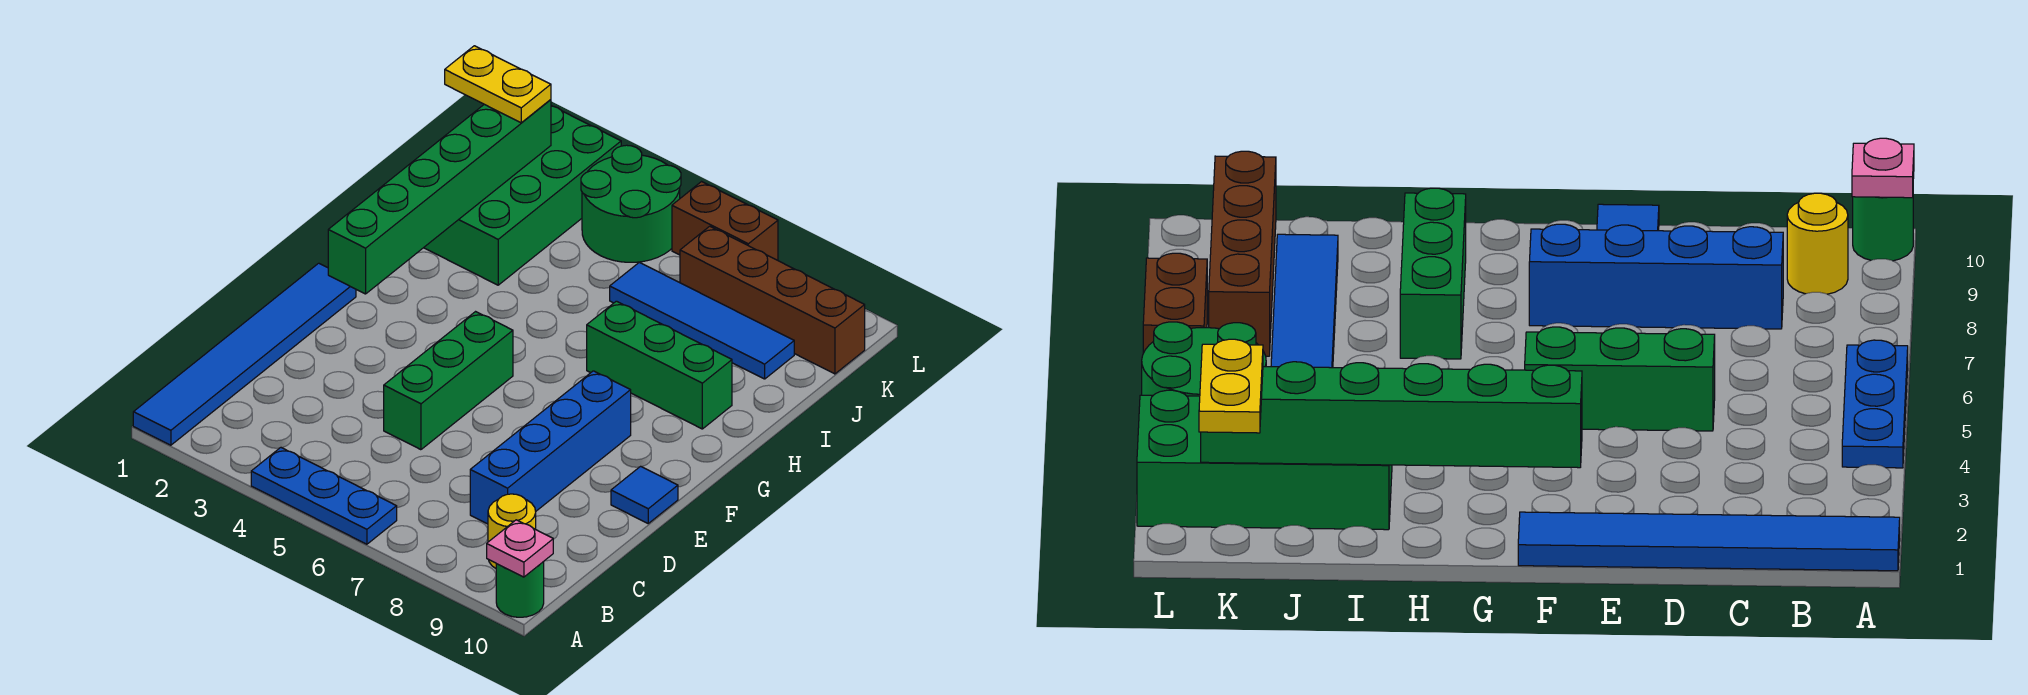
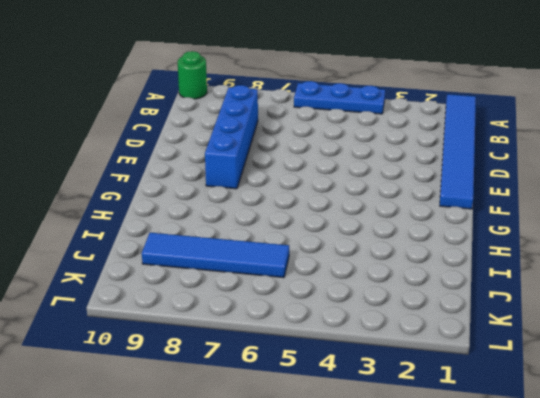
none -> yellow 1x1 round brick [488,494,536,568]
none -> green 1x3 brick [384,312,513,450]
none -> blue 1x1 tile [611,466,678,523]

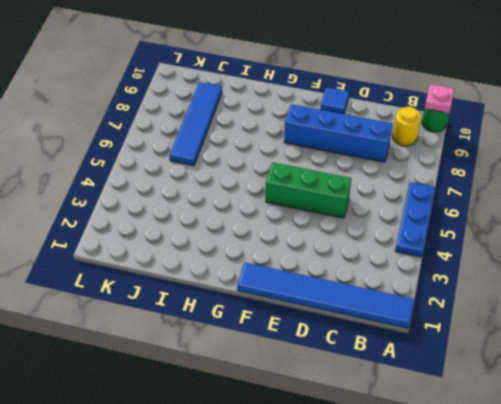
none -> green 1x3 brick [587,301,732,429]
none -> green 2x4 brick [424,106,621,285]
none -> green 2x2 round brick [581,145,681,262]

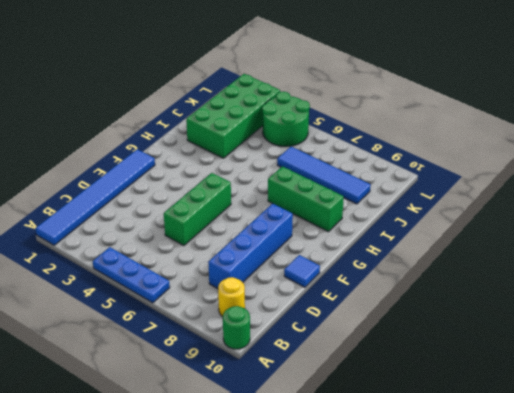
none -> brown 1x4 brick [680,226,865,374]
none -> brown 1x2 brick [672,182,778,260]
none -> pink 1x1 plate [487,520,553,577]

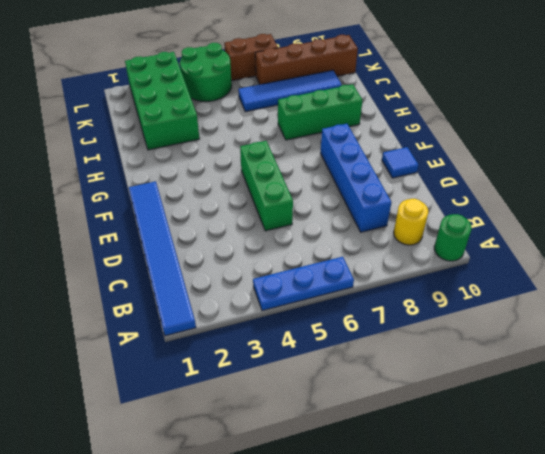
none -> pink 1x1 plate [487,520,553,577]
none -> green 1x6 brick [328,100,551,294]
none -> yellow 1x2 plate [445,46,551,123]

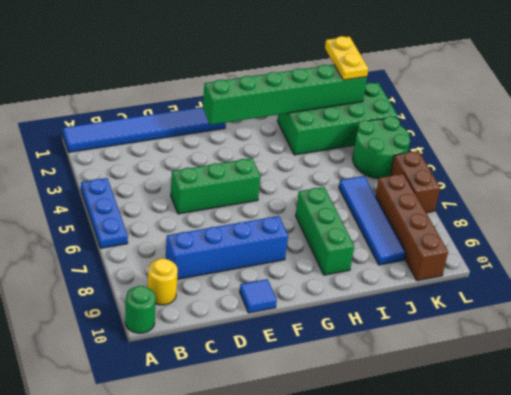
none -> pink 1x1 plate [487,520,553,577]

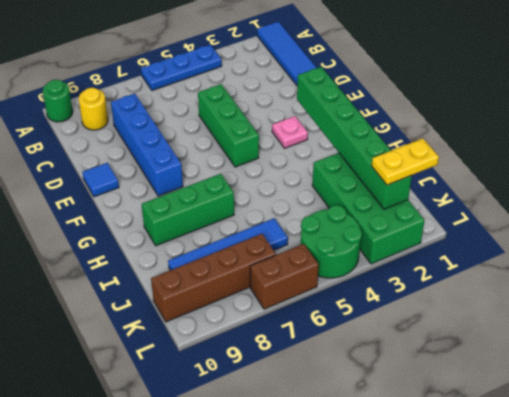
pink 1x1 plate [272,116,308,148] -> pink 1x1 plate moved to [487,520,553,577]

